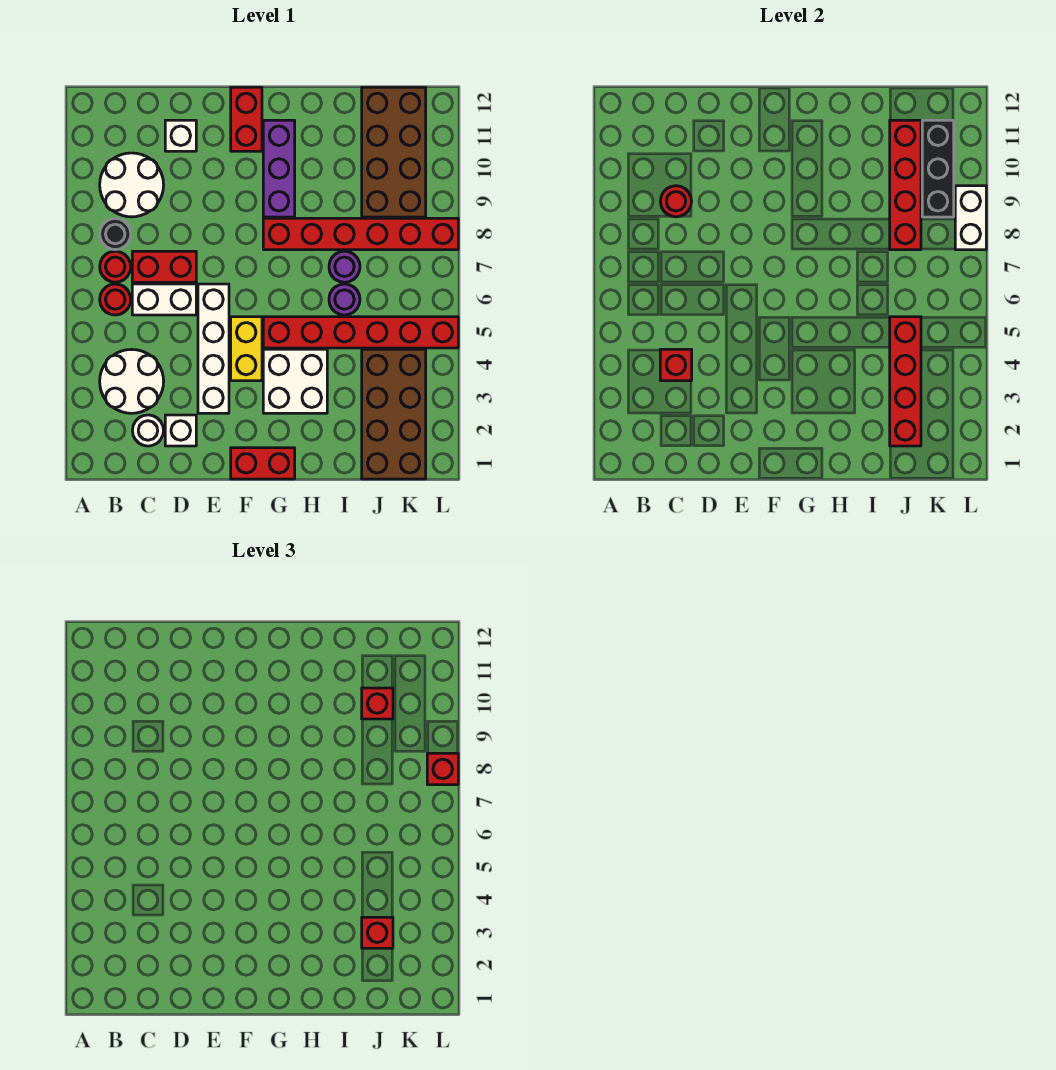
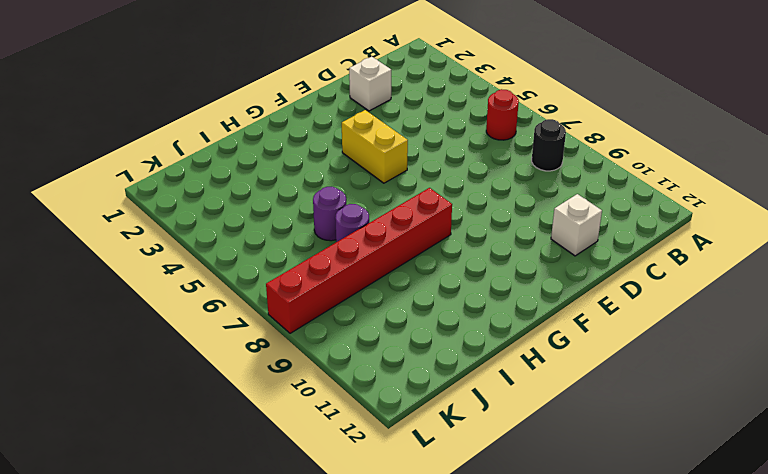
none -> white 2x2 round brick [100,349,164,413]
none -> red 1x1 round brick [100,251,131,282]
none -> white 2x2 round brick [100,153,164,217]
none -> white 1x1 round brick [132,415,164,446]

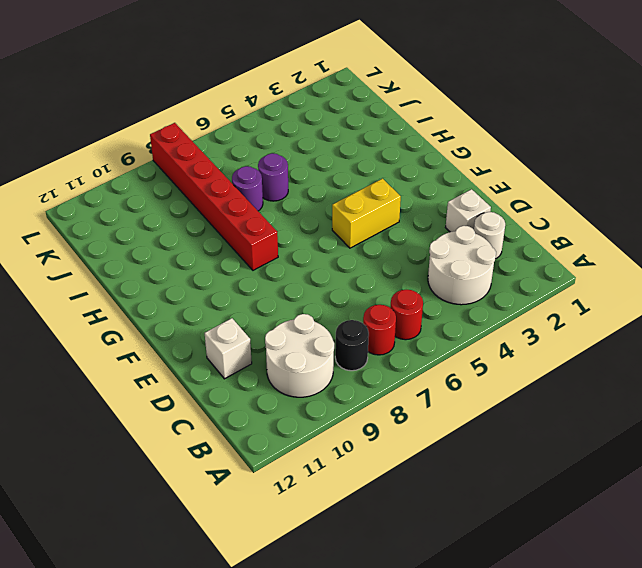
none -> white 1x2 brick [132,284,196,315]
none -> red 1x2 brick [132,251,196,282]
none -> white 1x4 brick [198,284,229,413]
none -> red 1x2 brick [231,448,295,479]

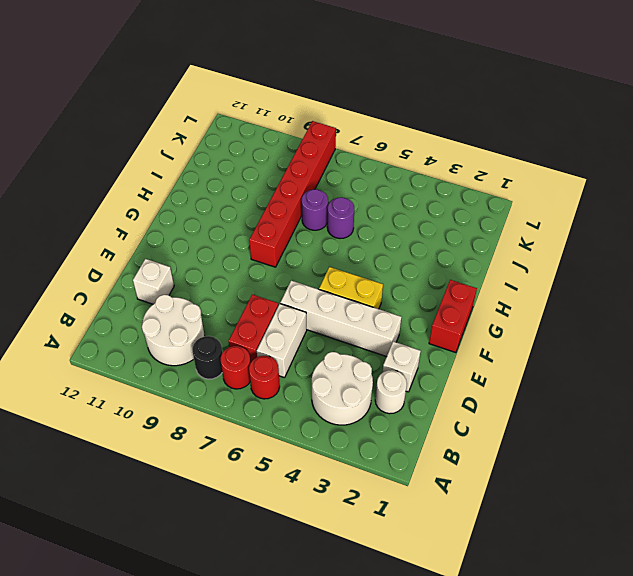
none -> red 1x2 brick [231,87,262,151]
none -> white 2x2 brick [263,349,327,413]
none -> red 1x6 brick [263,317,458,348]
none -> purple 1x3 brick [263,120,295,217]

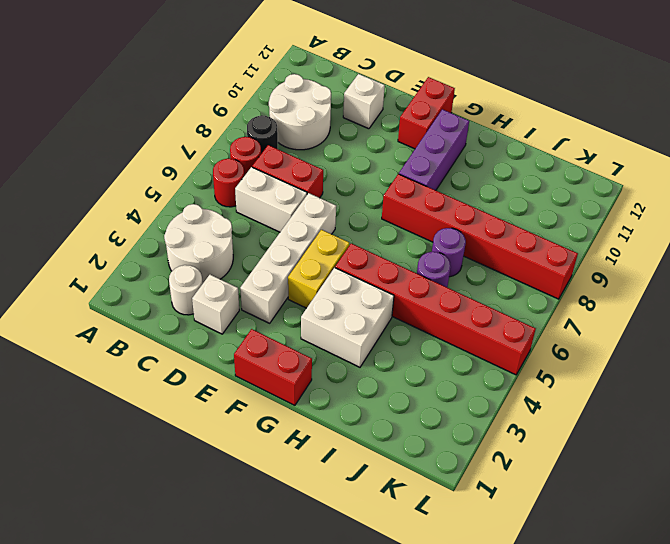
none -> brown 2x4 brick [362,349,426,479]
none -> brown 2x4 brick [362,87,426,217]
none -> red 1x1 brick [660,349,692,381]
none -> red 1x1 round brick [660,186,692,217]

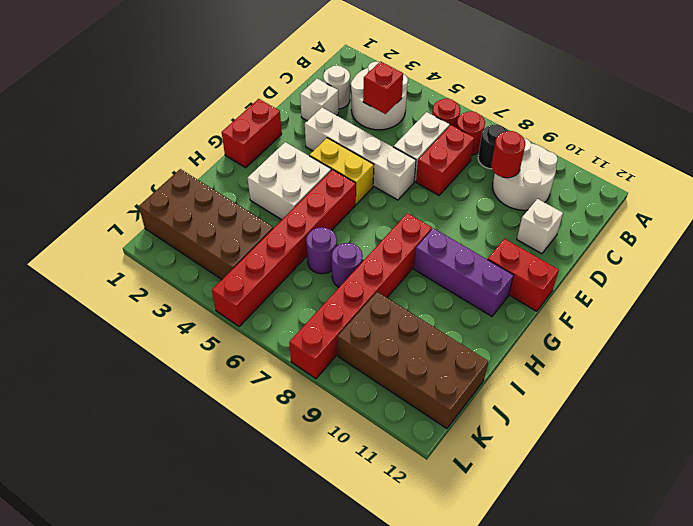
none -> red 1x4 brick [890,317,921,446]
none -> red 1x4 brick [890,120,921,250]
none -> black 1x3 brick [922,120,954,217]
none -> white 1x2 brick [955,186,986,250]

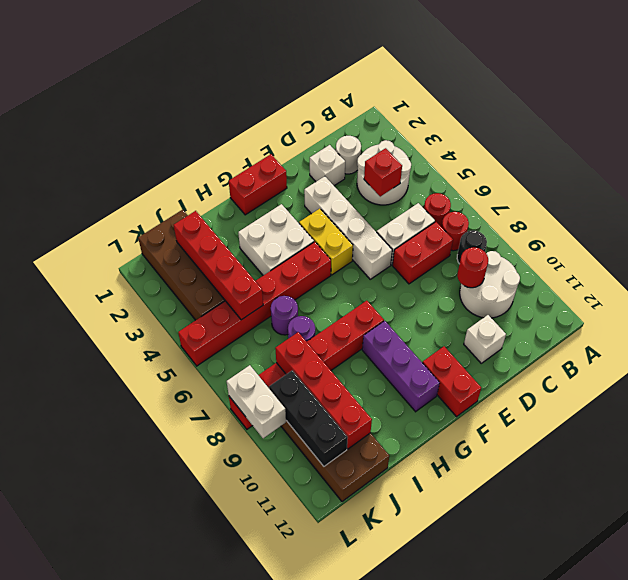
none -> red 1x1 brick [362,917,393,948]
none -> red 1x1 brick [362,688,393,719]
none -> red 1x1 brick [427,753,458,785]

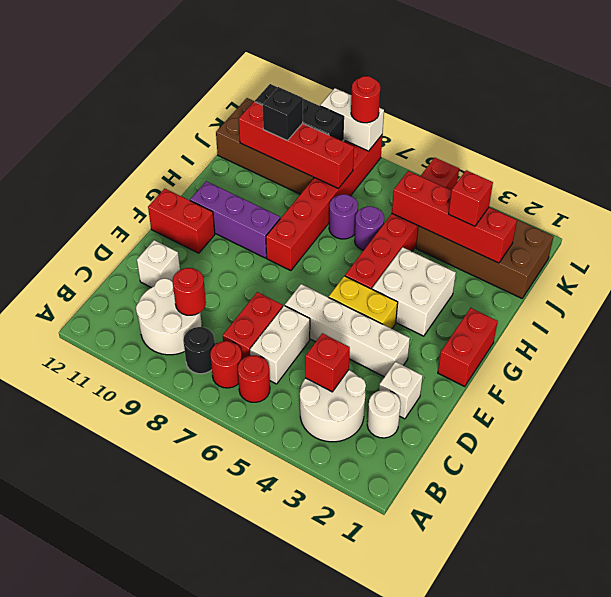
black 1x1 brick [263,87,303,141] -> red 1x1 brick [362,688,393,719]
red 1x1 round brick [351,76,380,123] -> red 1x1 brick [427,753,458,785]

